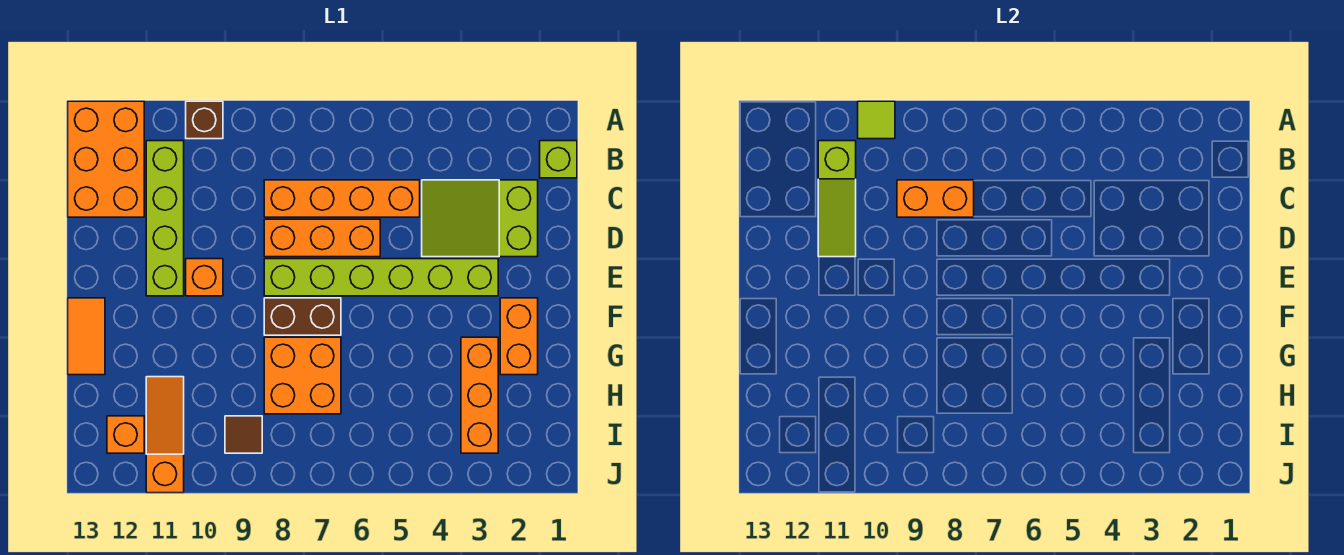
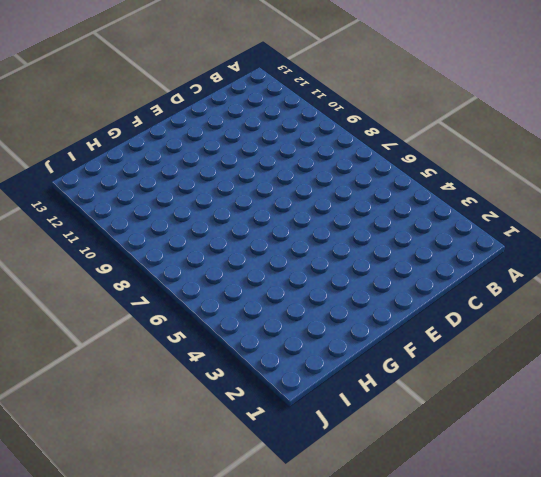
none -> brown 1x1 brick [186,101,223,139]
none -> orange 2x3 brick [68,101,144,217]
none -> lime 1x1 brick [540,141,577,178]

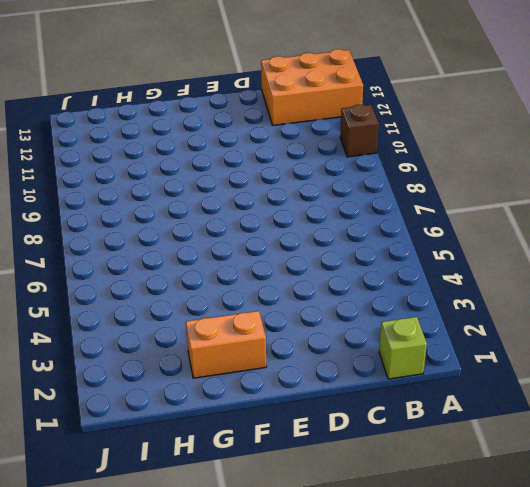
none -> lime 1x4 brick [146,141,184,296]
none -> lime 2x3 slope [422,180,538,257]
none -> orange 1x4 brick [264,180,420,217]

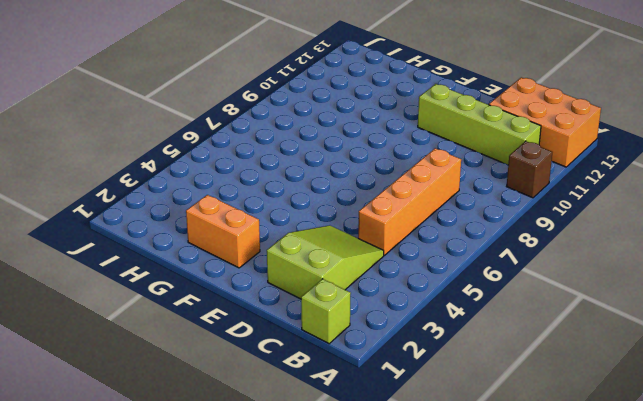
none -> orange 1x3 brick [264,219,380,257]
none -> lime 1x6 brick [264,259,498,296]
none -> orange 1x1 brick [186,259,223,296]

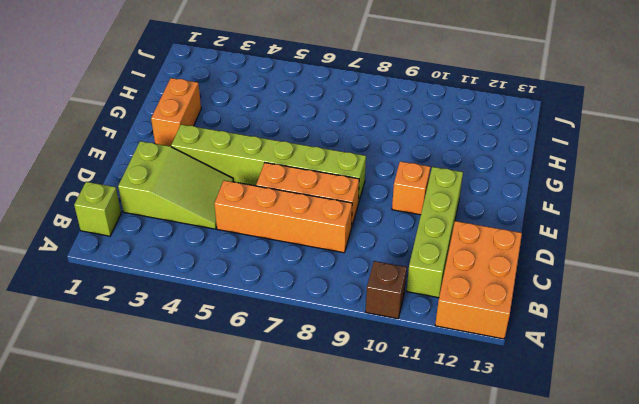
none -> brown 1x2 brick [264,298,341,335]
none -> orange 1x2 tile [68,298,105,375]
none -> orange 1x3 brick [461,337,498,453]

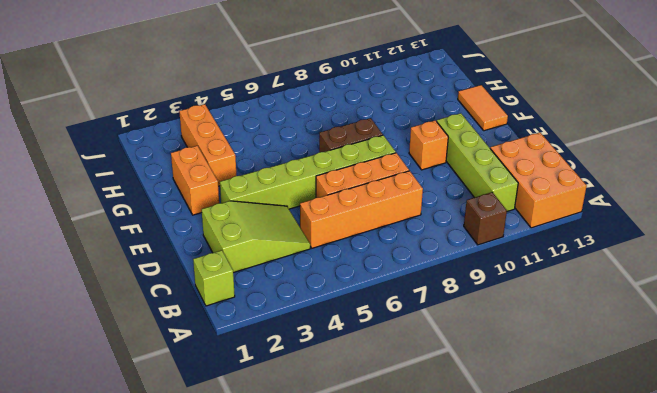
none -> orange 2x2 brick [264,337,341,414]
none -> orange 1x3 slope [146,377,184,493]
none -> brown 1x1 tile [225,416,262,453]

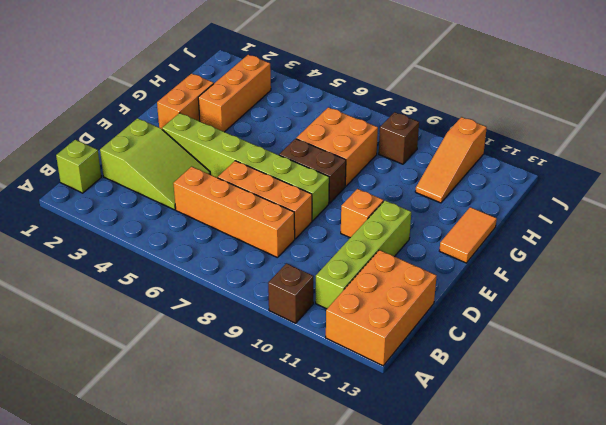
brown 1x1 brick [379,112,419,164] -> brown 1x1 tile [225,416,262,453]
none -> orange 1x1 brick [107,416,144,453]
none -> lime 1x1 tile [858,101,895,139]
none -> lime 1x3 slope [818,141,856,257]

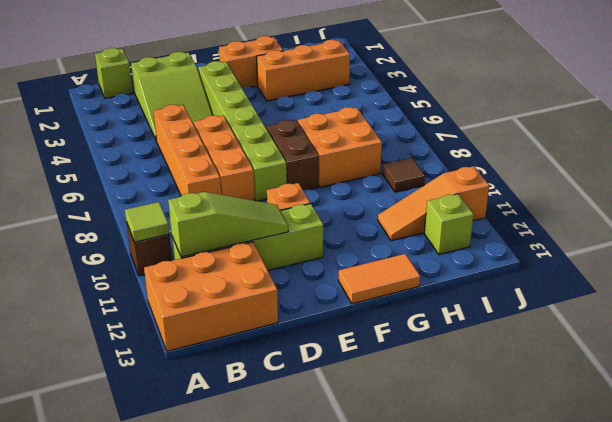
lime 1x1 brick [424,194,474,254] -> orange 1x1 brick [107,416,144,453]
none -> orange 1x2 brick [897,180,974,217]

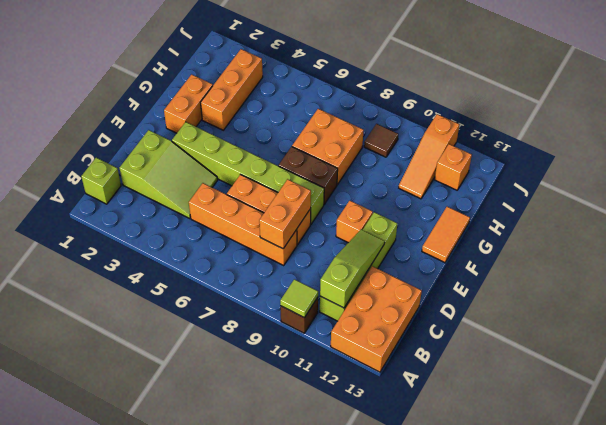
orange 1x2 brick [259,179,311,249] -> orange 1x2 brick turned to [897,180,974,217]

